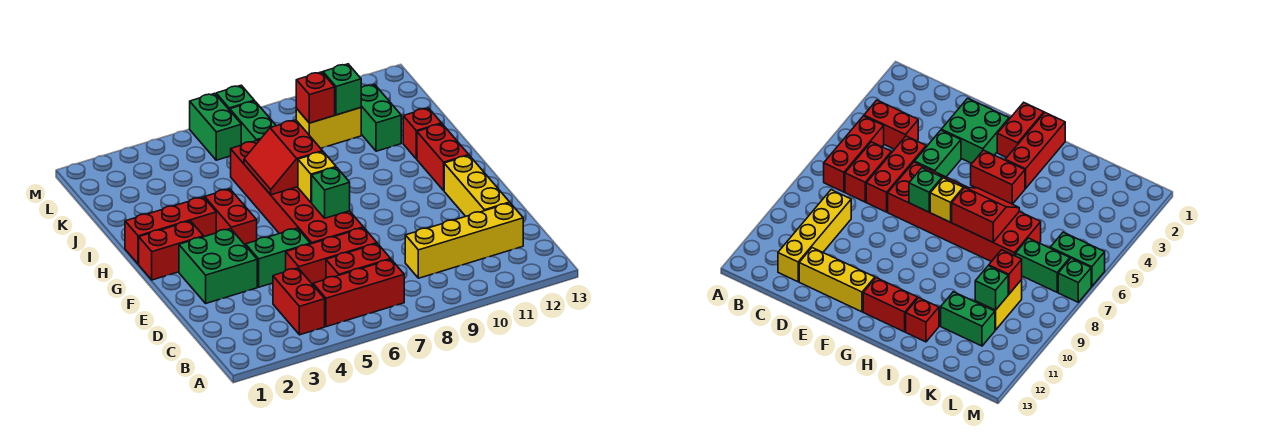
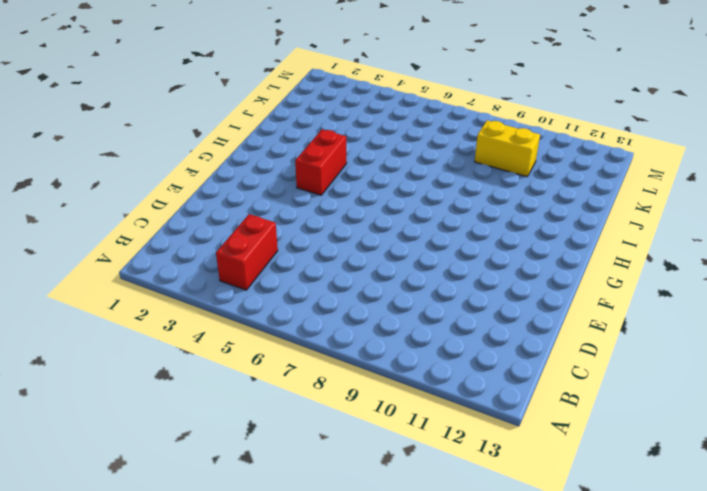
none -> red 1x3 brick [313,260,404,327]
none -> red 1x2 brick [326,244,391,278]
none -> yellow 1x4 brick [405,203,523,278]

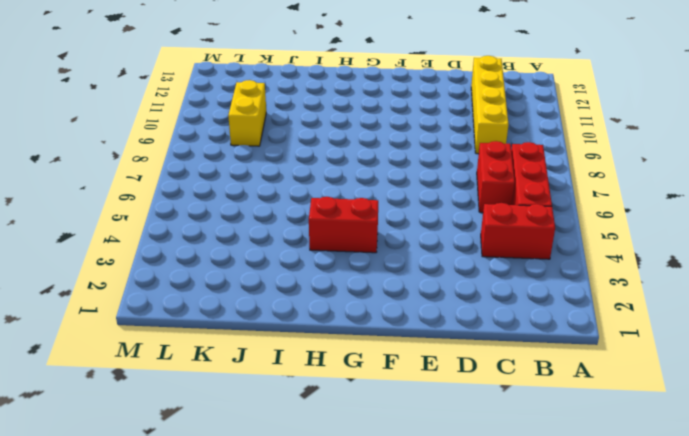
none -> red 1x3 brick [286,228,377,285]
none -> yellow 1x3 brick [444,155,510,216]
none -> green 2x2 brick [179,229,257,303]

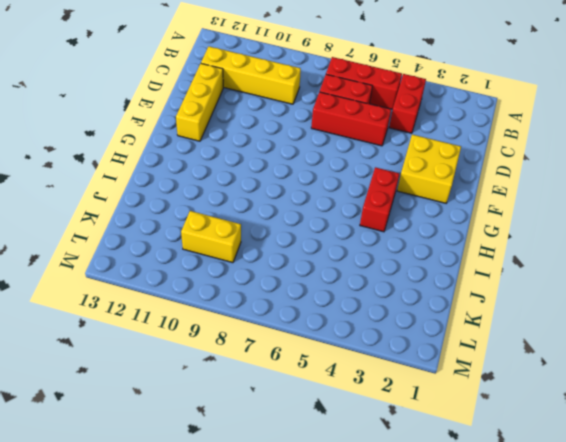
yellow 2x2 brick [397,135,461,203] -> green 2x2 brick [179,229,257,303]
none -> green 1x2 brick [246,228,310,287]
none -> red 2x6 brick [231,140,363,244]
none -> red 1x2 brick [139,221,204,280]

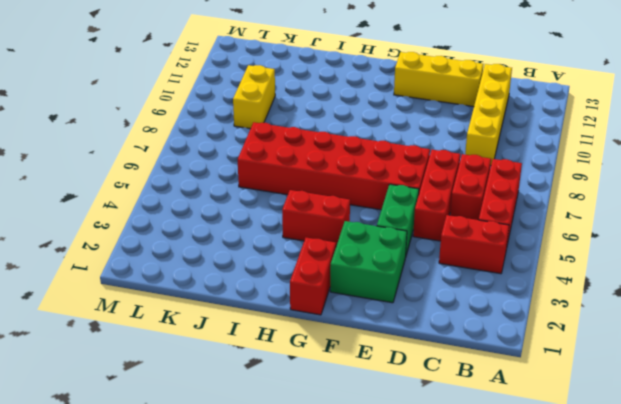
none -> red 1x2 brick [417,124,469,190]
none -> red 1x3 brick [125,197,216,264]
none -> red 1x1 brick [403,108,442,159]

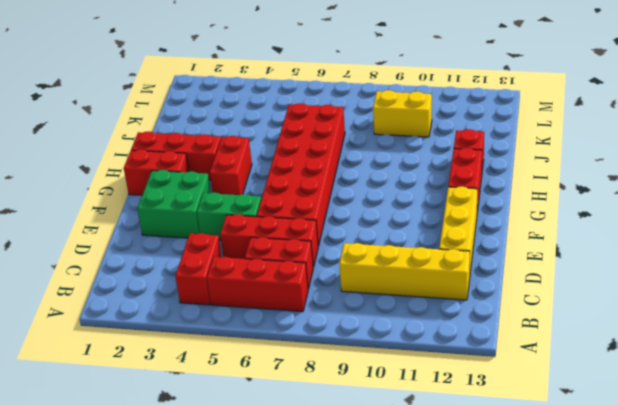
none -> green 1x2 brick [361,84,401,151]
none -> green 1x2 brick [230,101,276,145]
none -> green 1x2 brick [190,93,241,160]

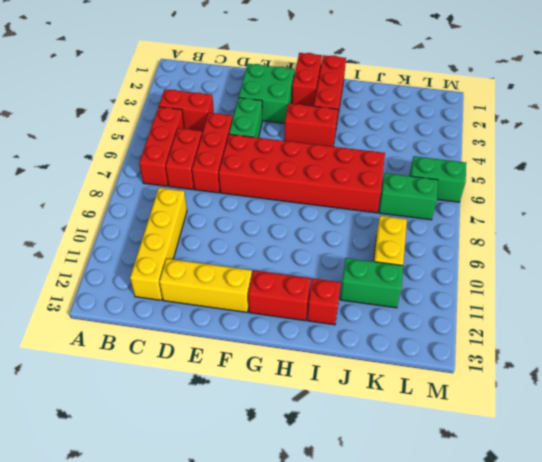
none -> green 1x1 brick [216,85,254,110]
none -> green 1x1 brick [312,167,350,218]
none -> yellow 1x1 brick [298,152,336,203]

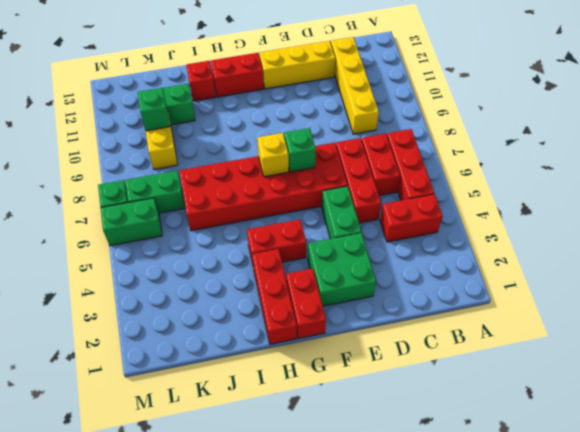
none -> red 2x2 slope [244,120,323,195]
none -> red 1x1 brick [296,72,335,123]

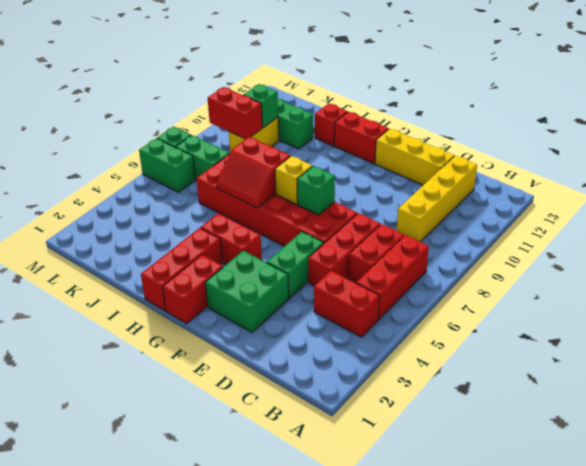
red 1x2 brick [208,87,262,139] -> red 1x1 brick [296,72,335,123]

